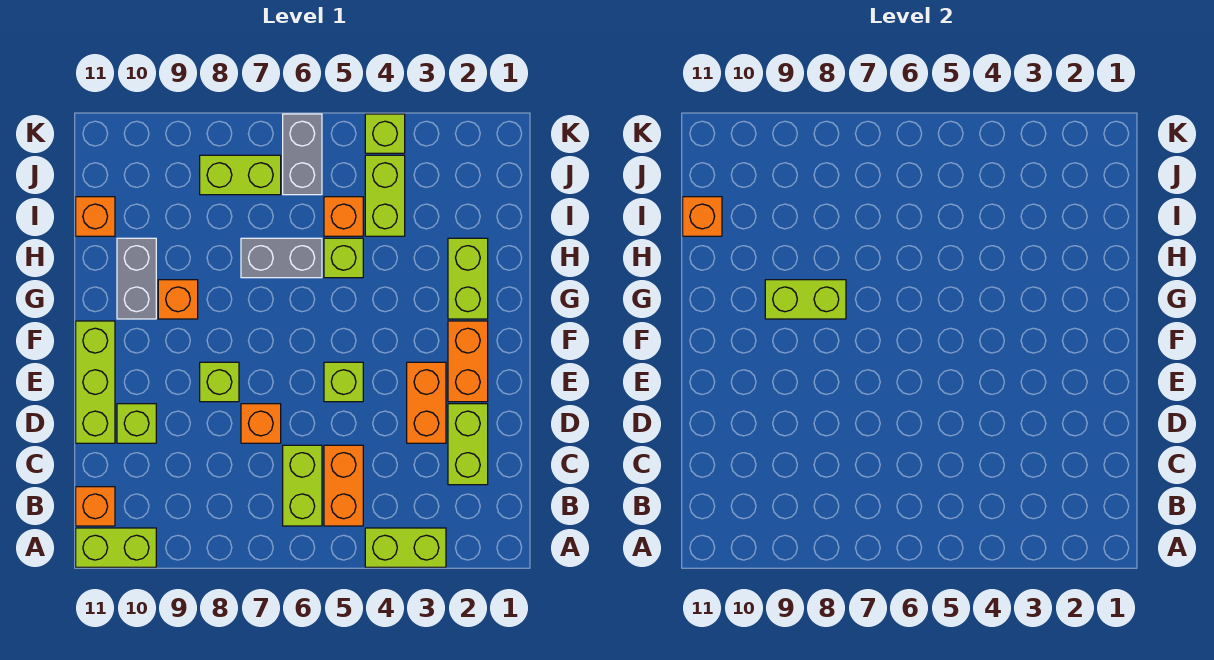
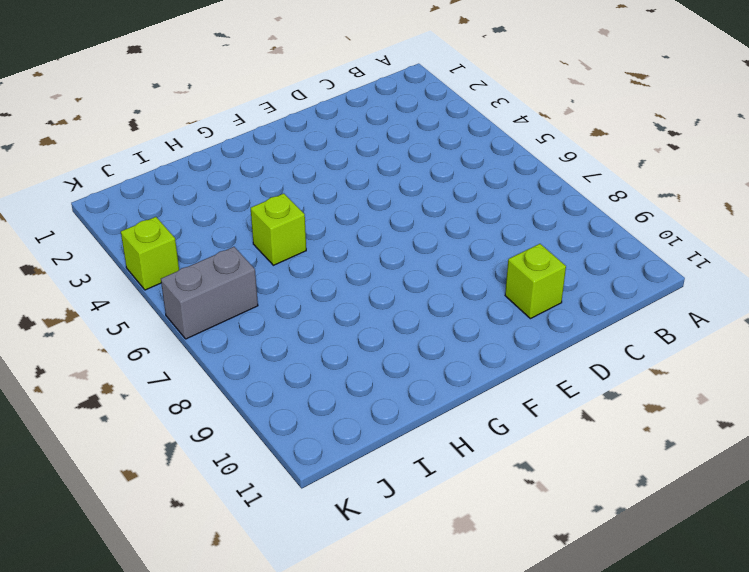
none -> lime 1x2 brick [365,528,446,567]
none -> lime 1x2 brick [76,528,156,567]
none -> orange 1x2 brick [324,445,363,526]

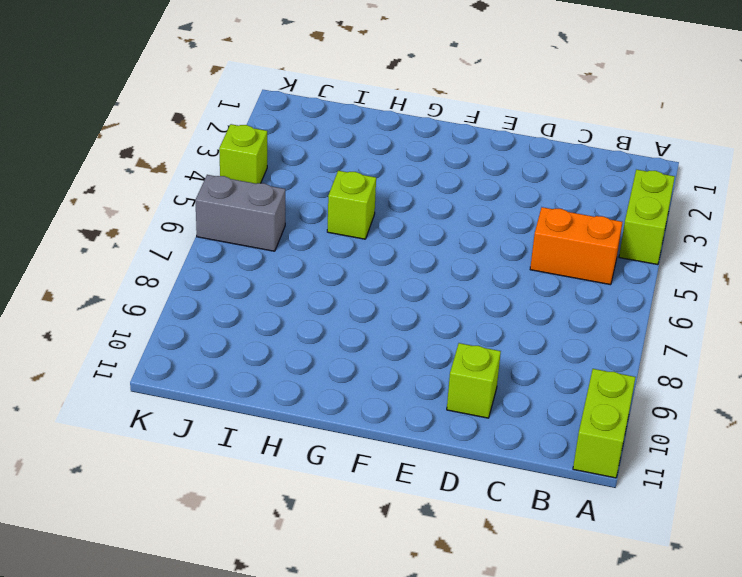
none -> lime 1x2 brick [283,445,322,526]
none -> orange 1x1 brick [76,487,115,526]
none -> lime 1x2 brick [448,404,488,485]

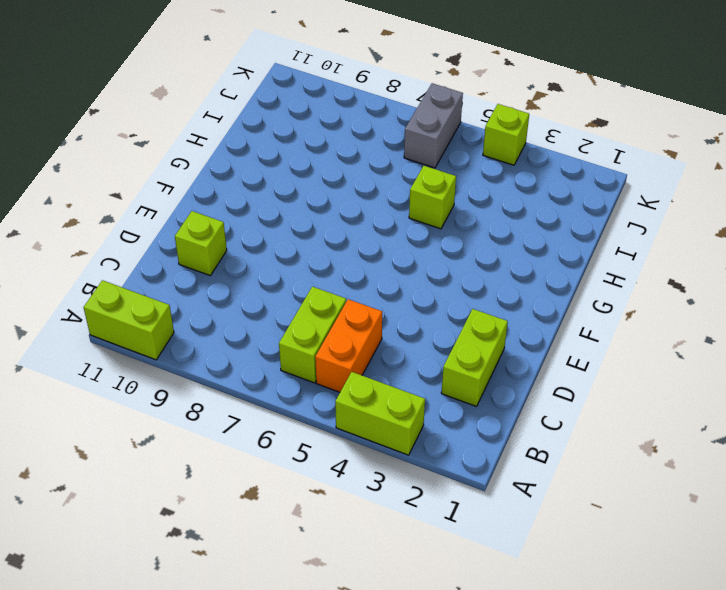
none -> orange 1x1 brick [76,487,115,526]
none -> orange 1x2 brick [407,362,446,443]
none -> orange 1x1 brick [241,404,281,443]

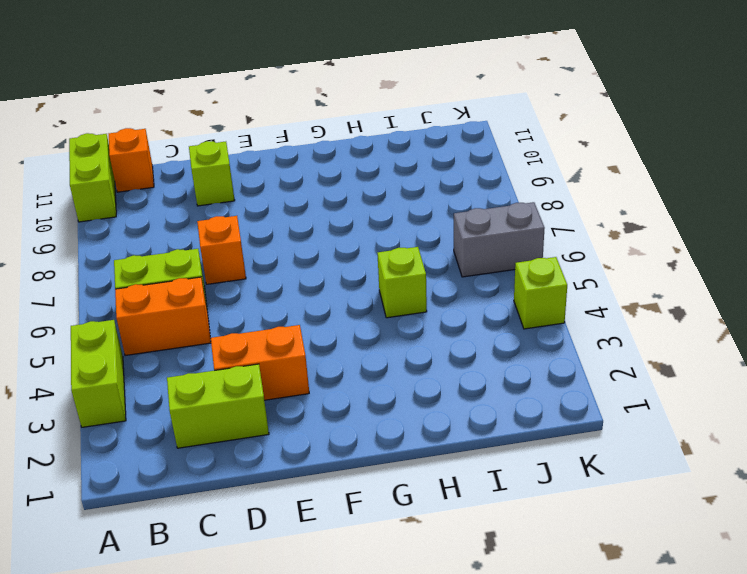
none -> lime 1x3 brick [76,321,115,443]
none -> orange 1x2 brick [448,321,488,402]
none -> lime 1x1 brick [324,362,363,402]

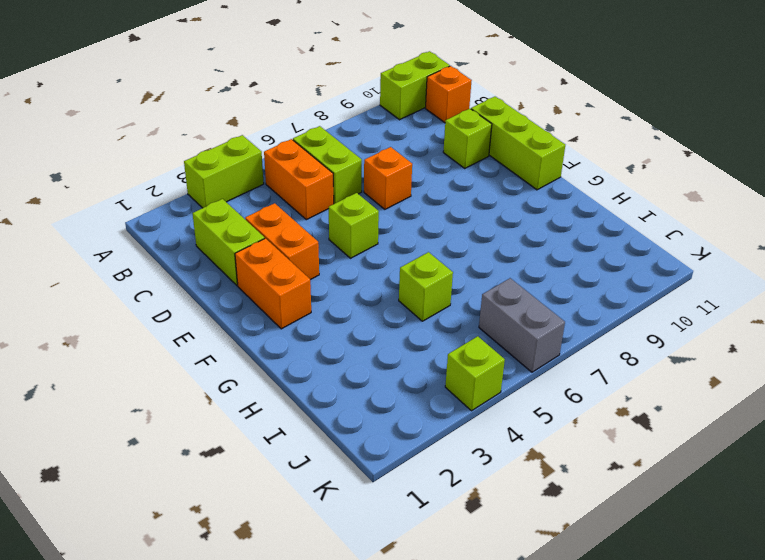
none -> lime 1x1 brick [200,362,239,402]
none -> lime 1x2 brick [448,238,488,319]
none -> orange 1x1 brick [158,280,198,319]

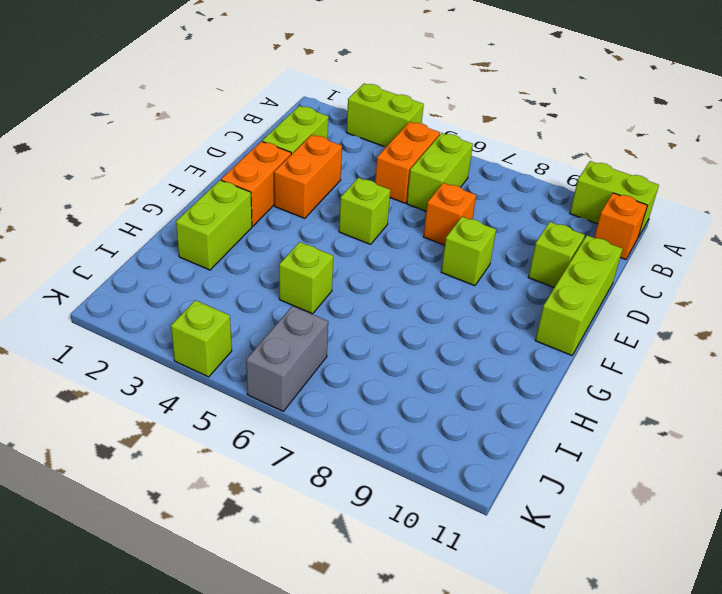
none -> orange 1x1 brick [158,280,198,319]
none -> grey 1x2 brick [117,238,156,319]
none -> grey 1x2 brick [241,238,322,278]

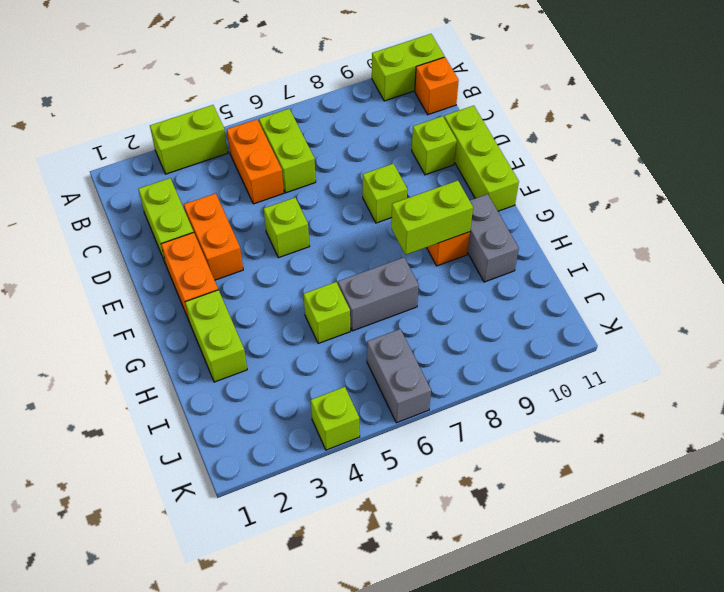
none -> orange 1x1 brick [241,404,281,443]
none -> lime 1x2 brick [365,155,405,236]
none -> orange 1x1 brick [324,197,363,236]

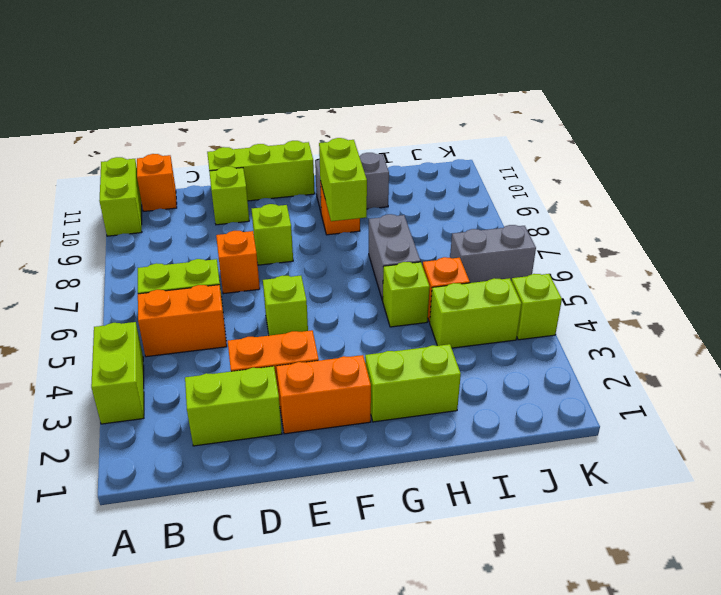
none -> orange 1x1 brick [76,197,115,236]
none -> lime 1x2 brick [200,155,281,195]
none -> orange 1x1 brick [683,197,722,236]

